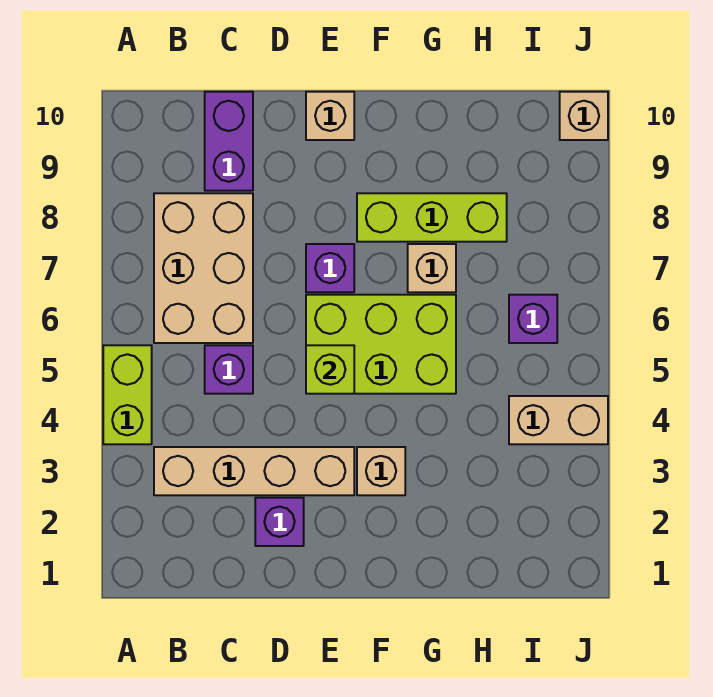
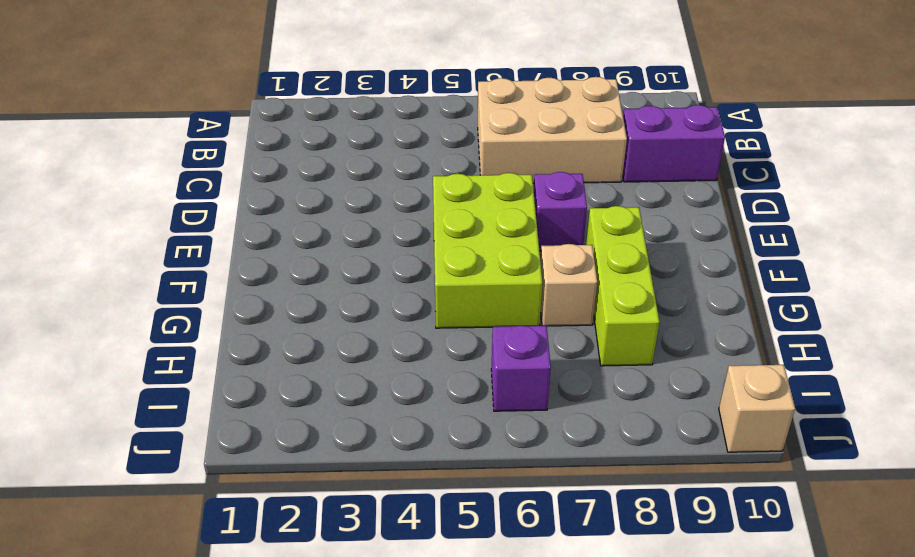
none -> lime 1x2 brick [103,345,152,444]
none -> tan 1x4 brick [154,447,354,495]
none -> purple 1x1 brick [205,345,253,394]

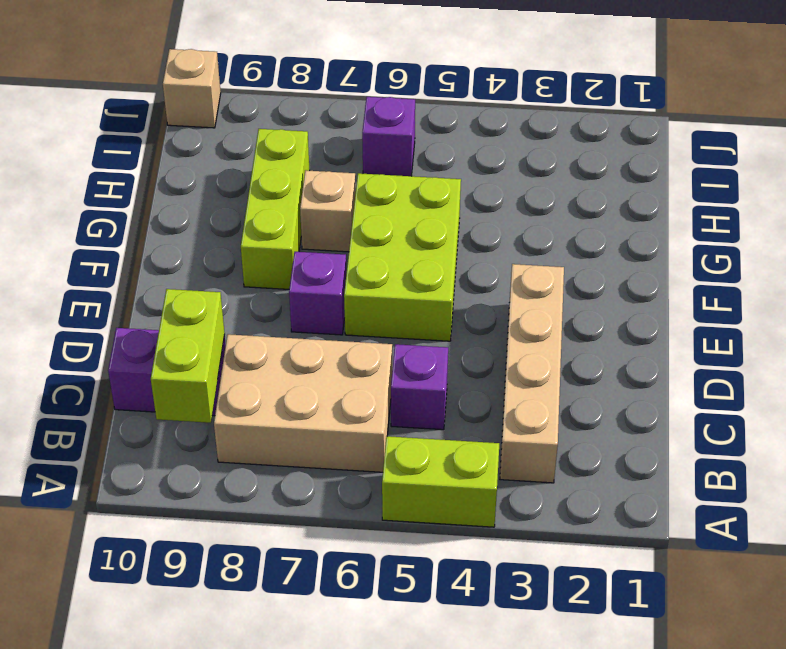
lime 1x2 brick [151,289,225,423] -> none
none -> purple 1x1 brick [255,498,304,546]
none -> tan 1x1 brick [306,92,354,140]
none -> tan 1x1 brick [357,447,405,495]

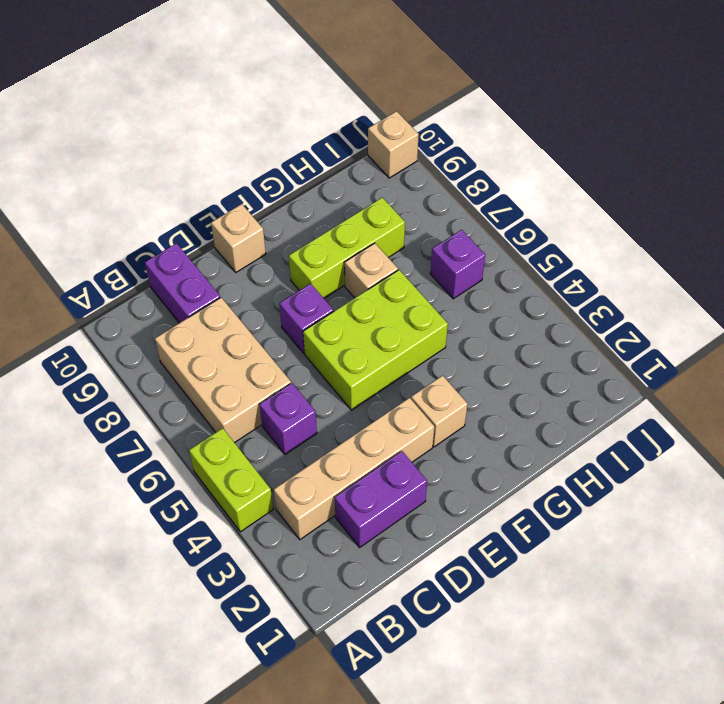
purple 1x2 brick [335,451,427,547] -> purple 1x1 brick [255,498,304,546]
none -> tan 1x2 brick [509,396,608,444]
none -> lime 1x1 brick [306,345,354,394]

